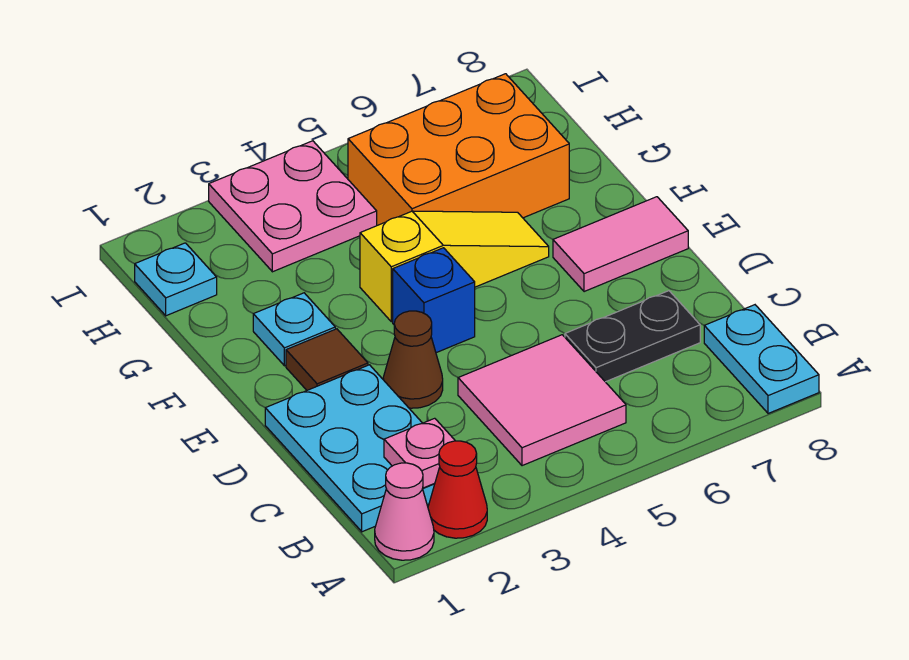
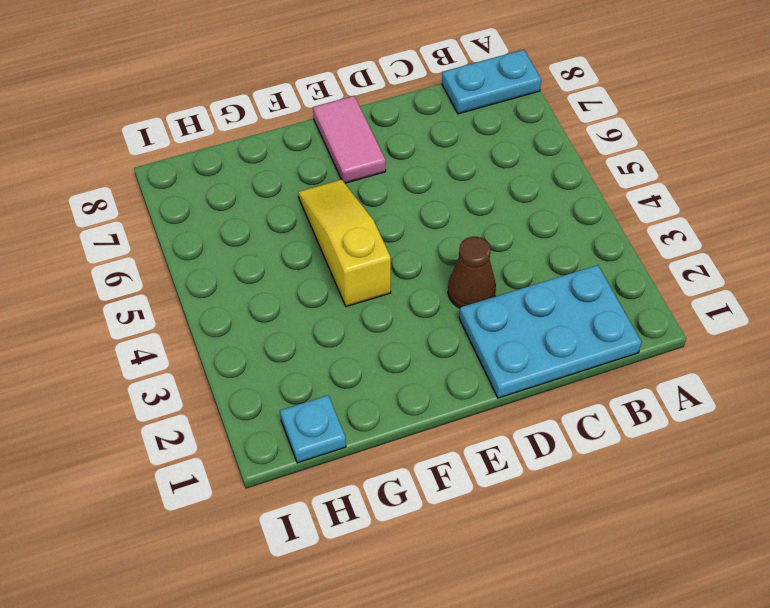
none -> pink 1x1 cone [375,463,434,560]
none -> red 1x1 cone [428,441,487,538]
none -> pink 2x2 tile [458,335,626,466]

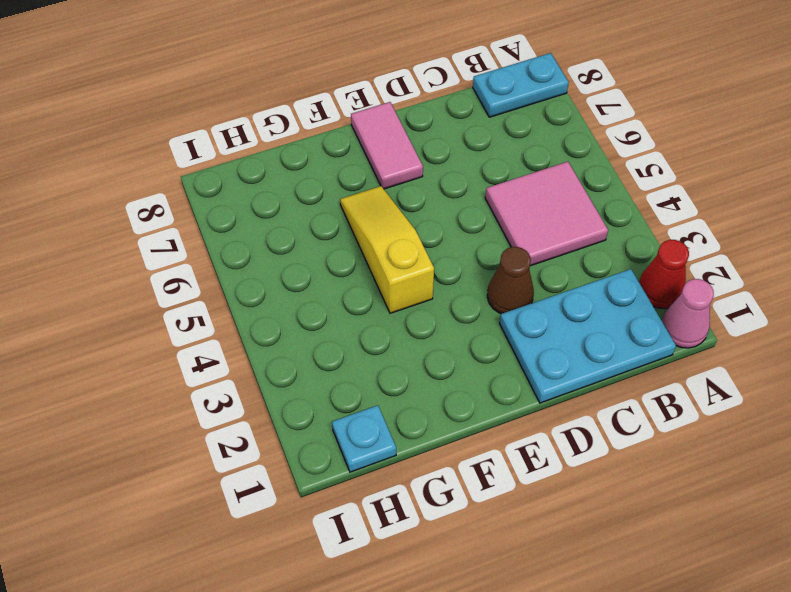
none -> black 1x2 plate [565,291,700,382]
none -> brown 1x1 tile [286,329,368,390]
none -> blue 1x1 brick [393,248,475,353]

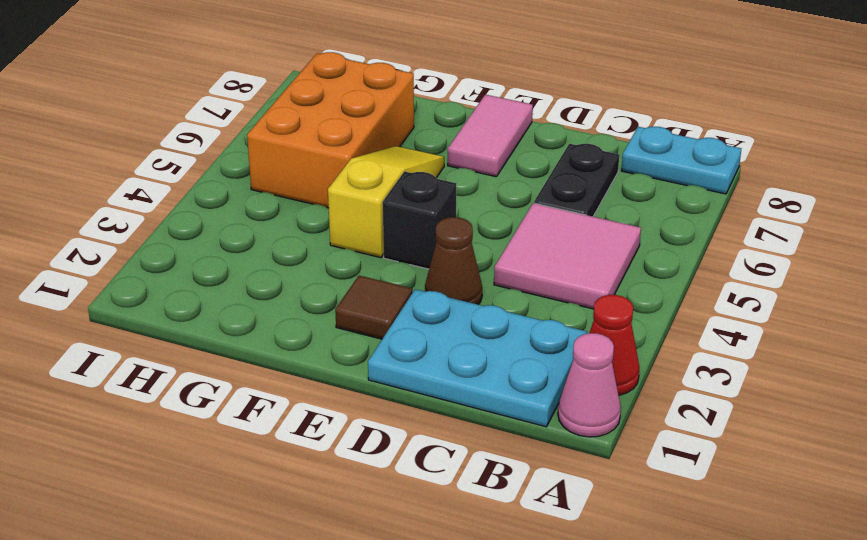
black 1x1 brick [383,172,456,269] -> blue 1x1 brick [393,248,475,353]
none -> cyan 1x1 plate [253,293,335,366]
none -> cyan 1x1 plate [135,243,217,316]
none -> pink 2x2 plate [209,141,377,272]

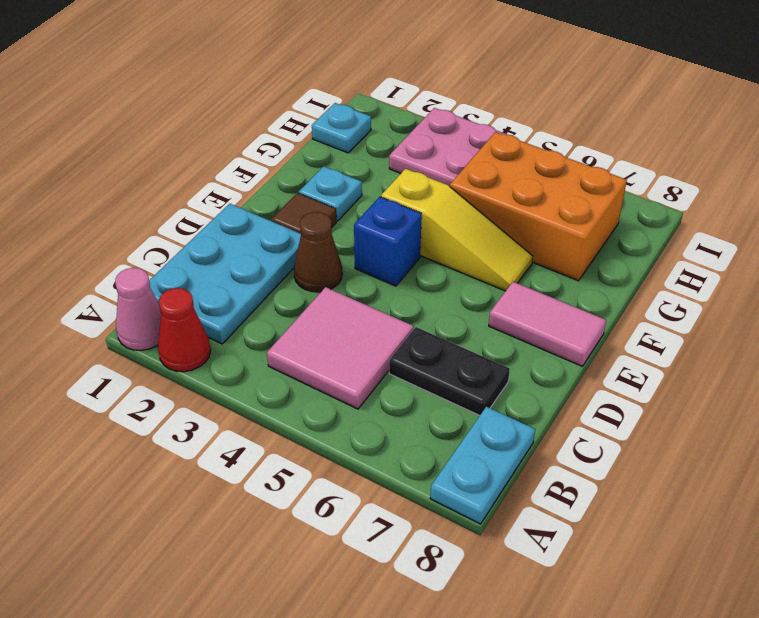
none -> pink 1x1 plate [384,418,455,488]

